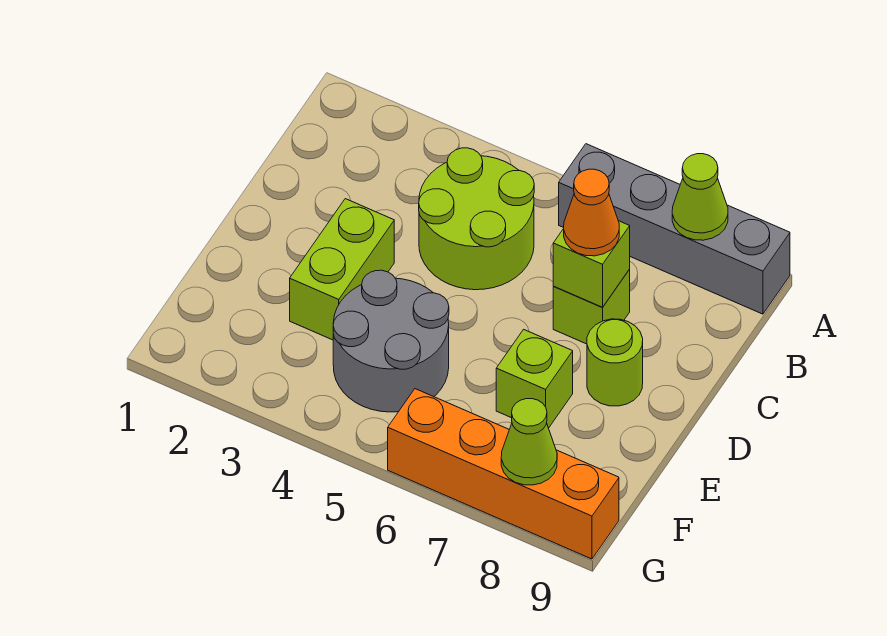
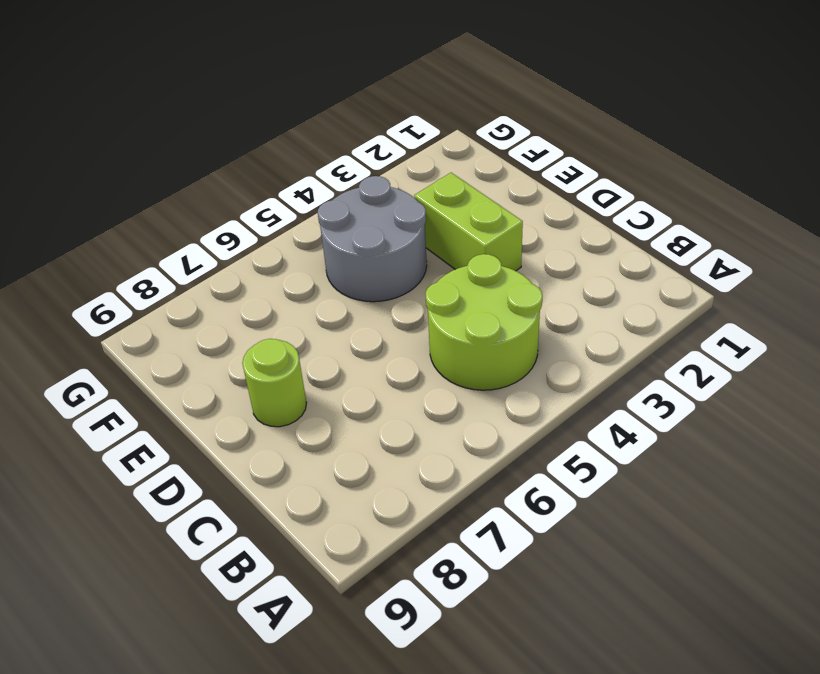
none -> grey 1x4 brick [559,144,790,314]
none -> lime 1x1 brick [553,269,630,344]
none -> lime 1x1 brick [496,329,573,428]

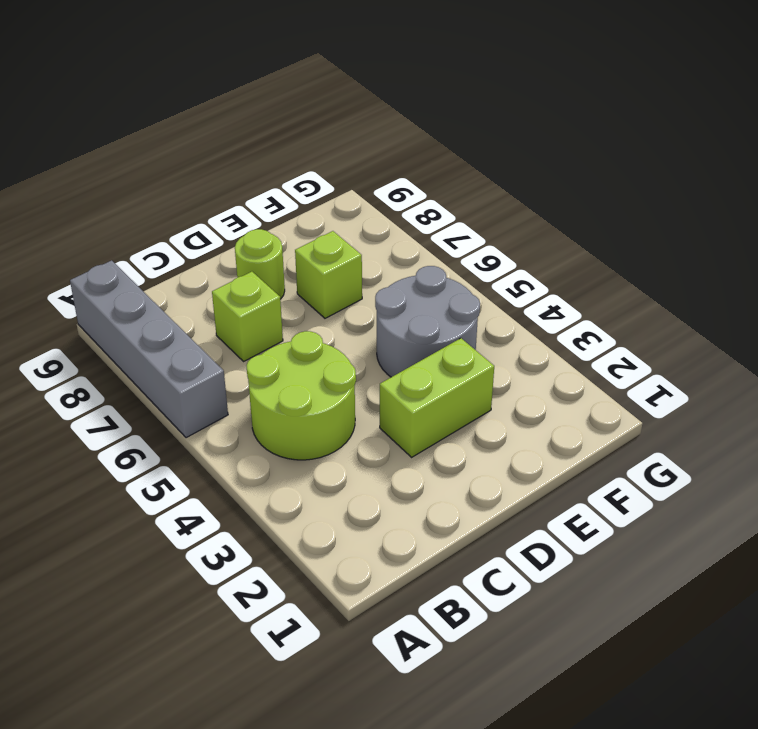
none -> orange 1x4 brick [388,389,619,559]
none -> lime 1x1 cone [672,154,728,240]
none -> lime 1x1 brick [553,221,630,307]

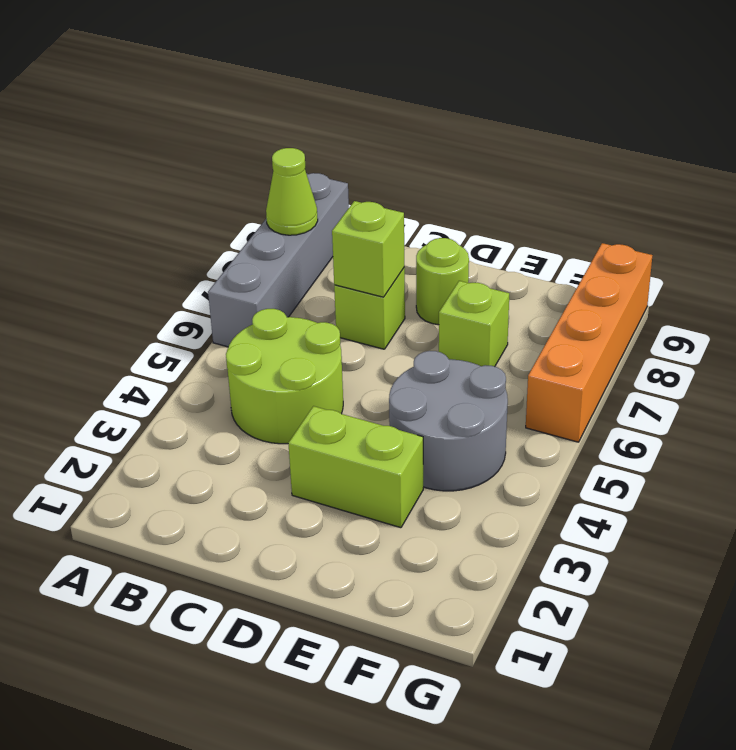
none -> lime 1x1 cone [501,399,557,485]
none -> orange 1x1 cone [564,169,619,256]

